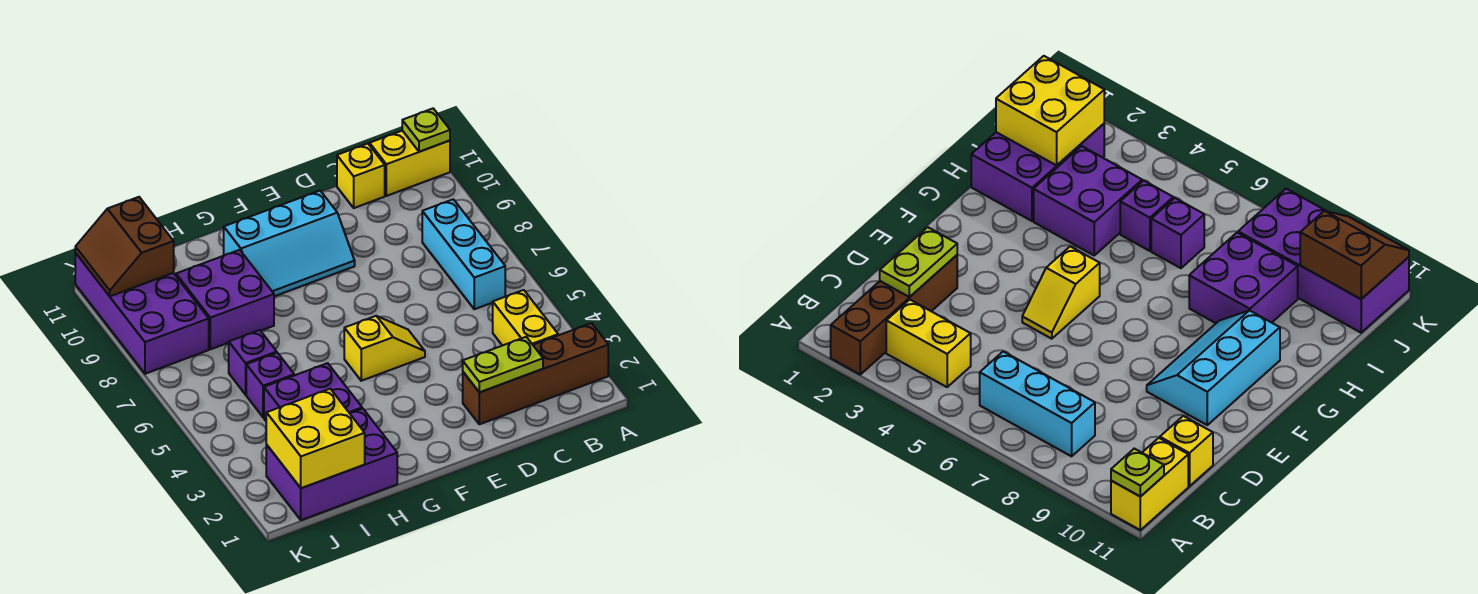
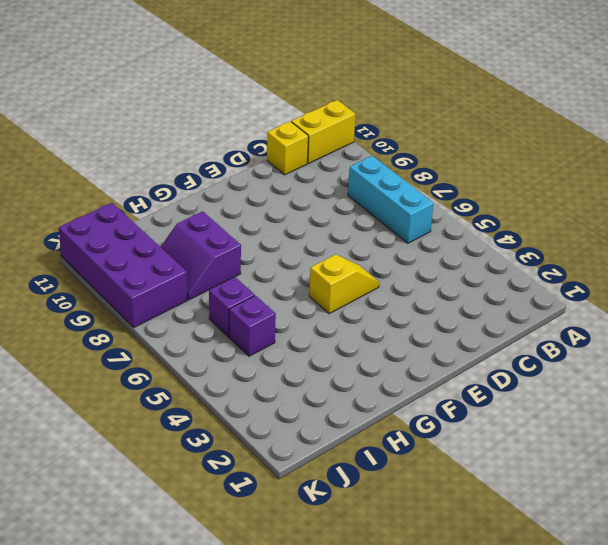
purple 2x2 slope [161,211,241,300] -> purple 2x2 brick [176,250,274,349]
none -> brown 1x4 brick [463,323,608,424]
none -> yellow 1x2 brick [493,290,558,346]
none -> cyan 2x3 slope [224,191,355,296]

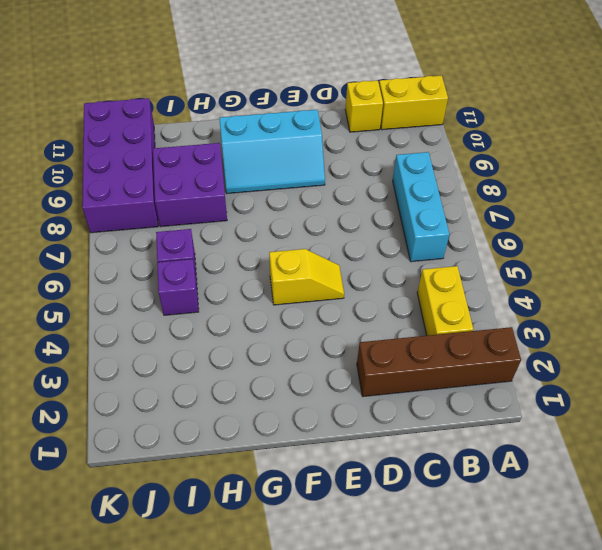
none -> purple 2x3 brick [266,409,397,520]
none -> purple 2x2 brick [264,363,362,421]
none -> lime 1x1 plate [402,109,450,152]

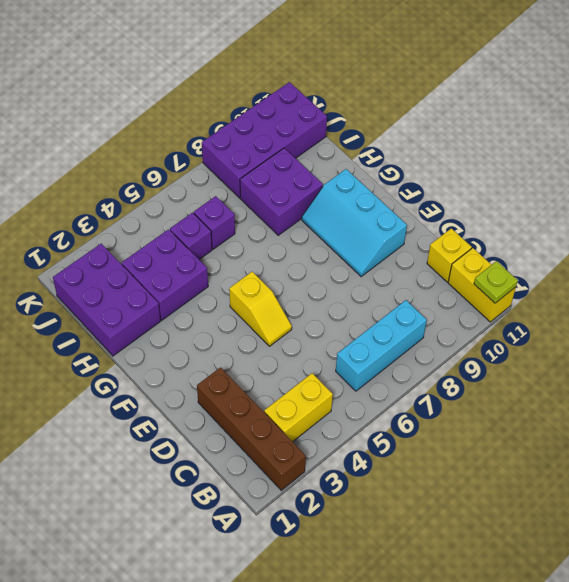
none -> lime 1x2 plate [463,337,543,392]
none -> yellow 2x2 brick [266,389,365,488]
none -> brown 2x2 slope [75,197,174,296]

